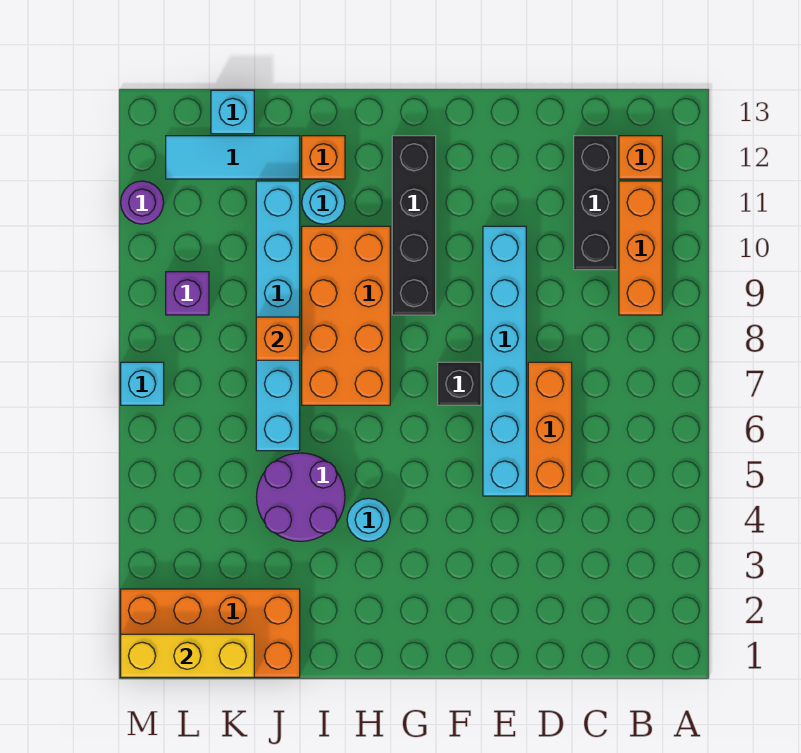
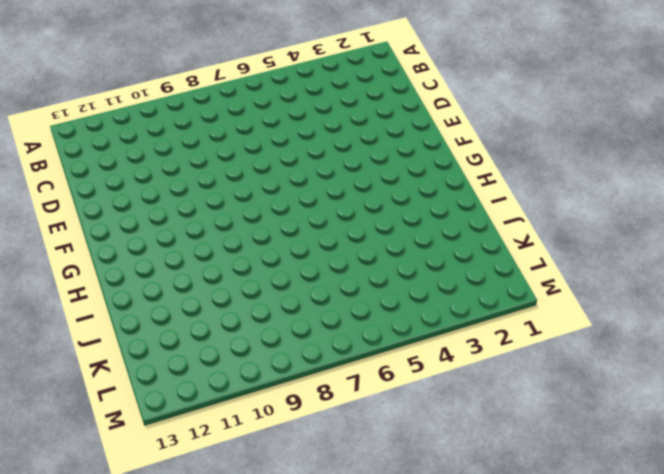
none -> orange 1x3 brick [619,181,662,315]
none -> orange 1x1 brick [619,136,662,179]
none -> black 1x3 brick [574,136,617,270]

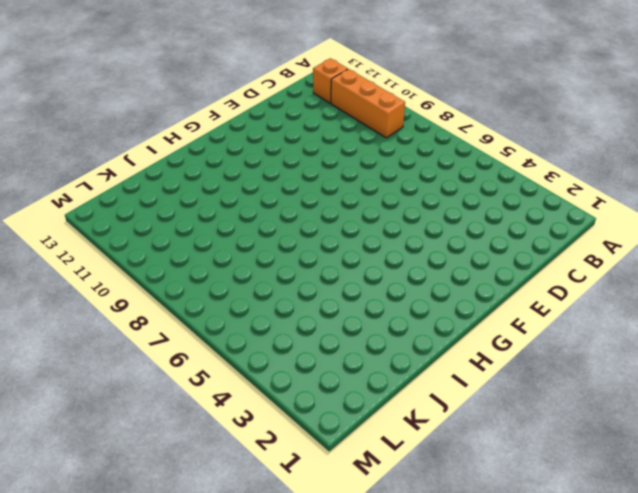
none -> black 1x3 brick [574,136,617,270]
none -> orange 1x3 brick [528,362,572,496]
none -> cyan 1x6 brick [483,226,526,496]

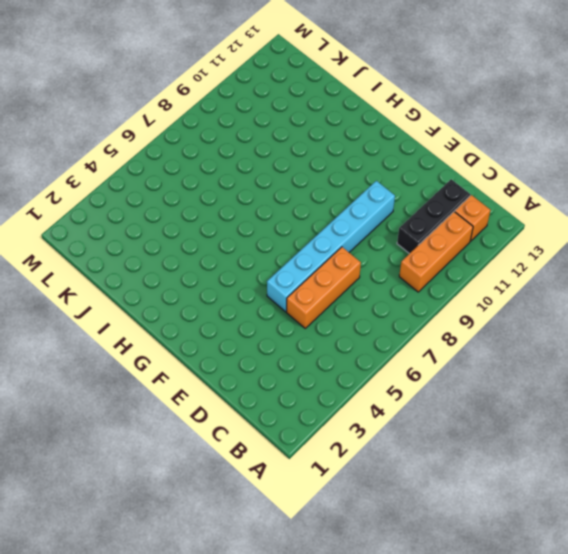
none -> black 1x1 brick [438,362,481,405]
none -> black 1x4 brick [392,136,436,315]
none -> cyan 1x1 round brick [347,498,390,541]

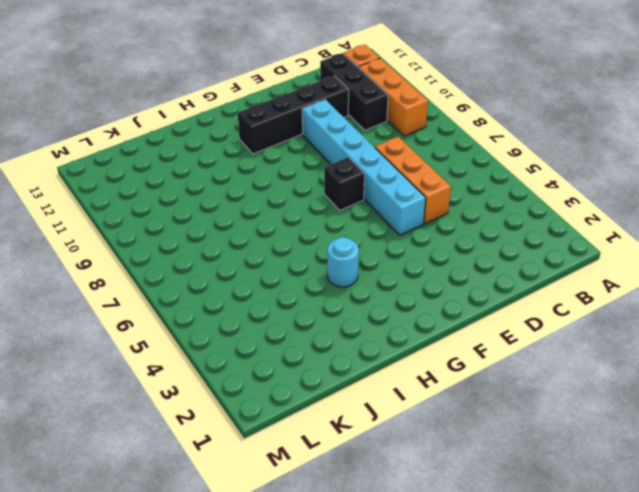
black 1x4 brick [238,76,349,154] -> black 1x4 brick turned to [392,136,436,315]
none -> orange 2x4 brick [302,226,390,405]
none -> purple 2x2 round brick [256,453,345,541]
none -> cyan 1x1 round brick [302,181,345,224]

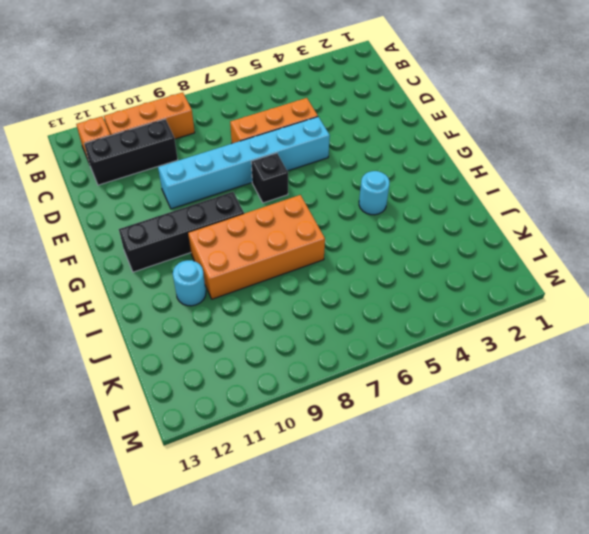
none -> purple 2x2 round brick [256,453,345,541]
none -> orange 1x1 brick [302,136,345,179]
none -> orange 2x4 brick [121,589,300,677]

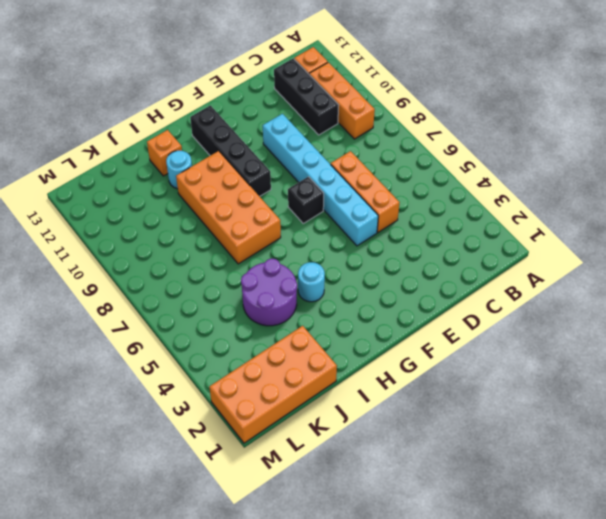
none -> cyan 1x6 brick [256,181,300,451]
none -> cyan 1x3 tile [166,136,300,179]
none -> cyan 1x1 brick [211,90,254,134]

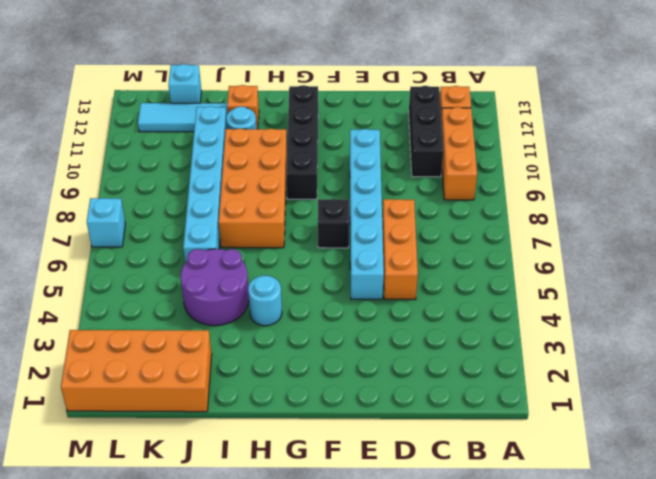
none -> purple 1x1 brick [166,272,209,315]
none -> purple 1x1 round brick [121,181,164,224]
none -> orange 1x1 brick [256,317,300,360]

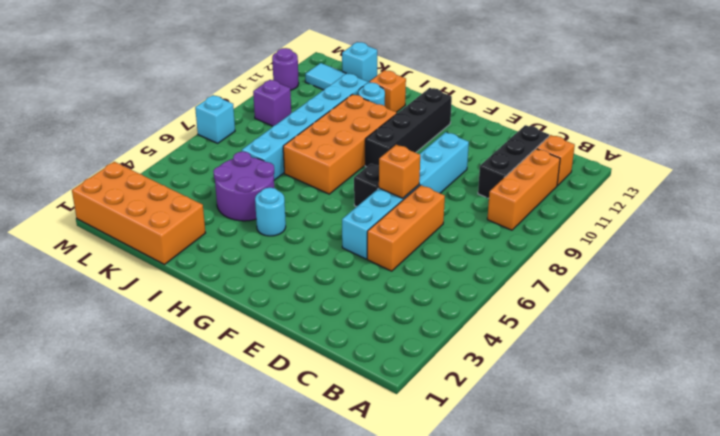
orange 1x1 brick [379,145,420,198] -> orange 1x1 brick moved to [256,317,300,360]
none -> yellow 1x3 brick [121,634,254,677]

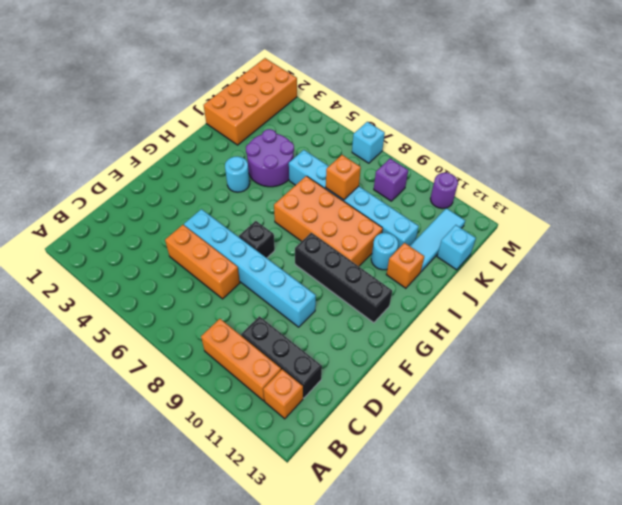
none -> yellow 1x3 brick [121,634,254,677]

